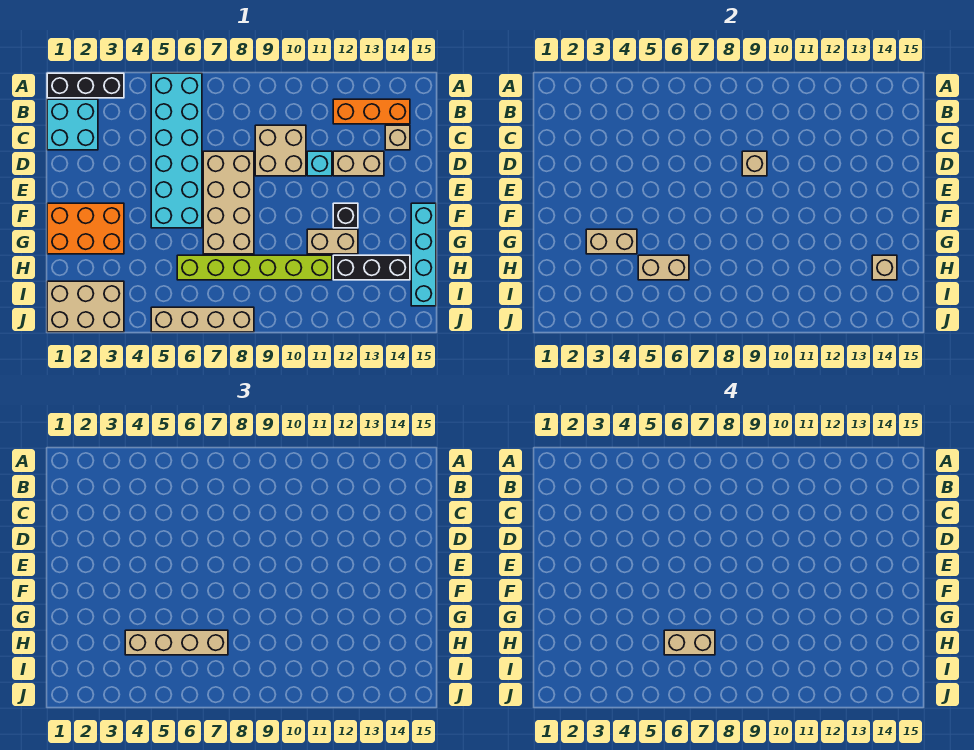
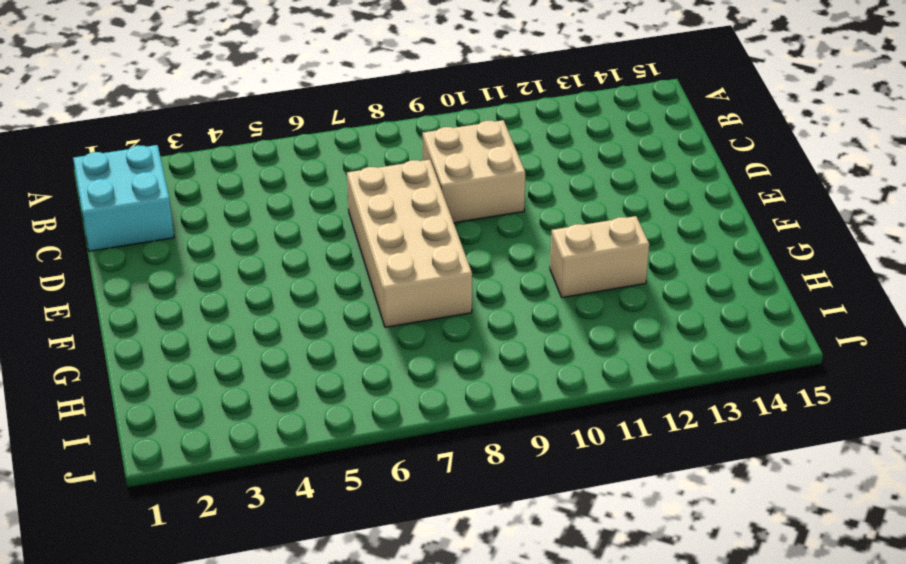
none -> black 1x3 brick [47,73,124,98]
none -> cyan 2x6 brick [151,73,202,228]
none -> orange 1x3 brick [333,99,410,124]

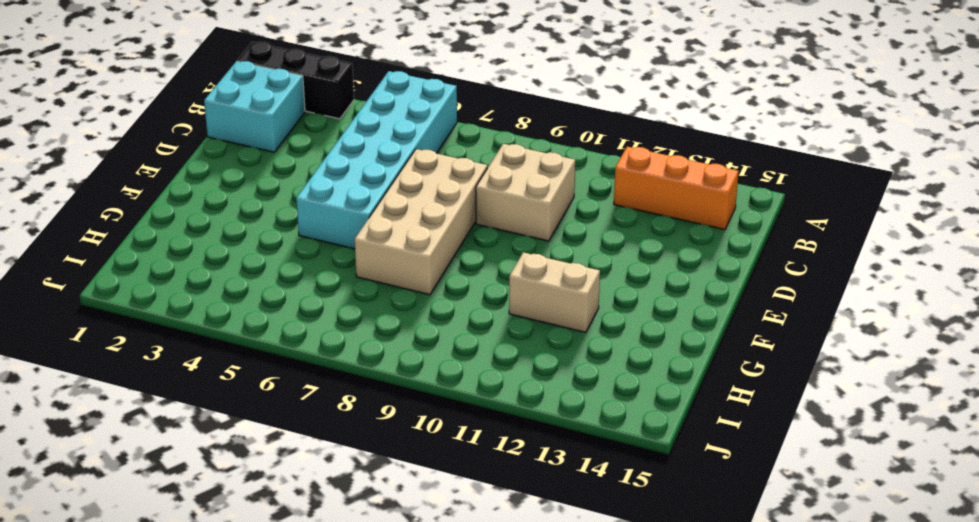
none -> tan 1x1 brick [385,125,410,150]
none -> cyan 1x1 brick [307,151,332,176]
none -> tan 1x2 brick [333,151,384,176]

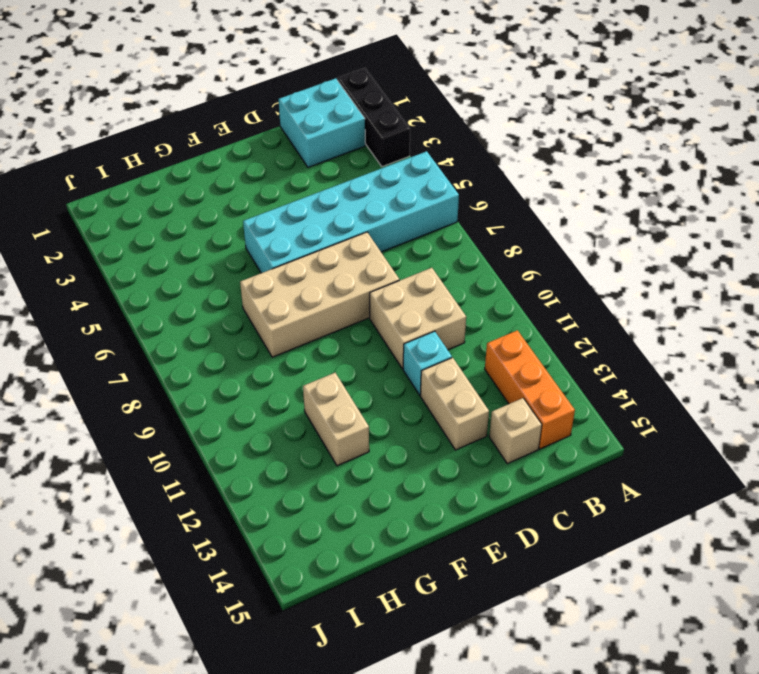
none -> orange 2x3 brick [47,203,124,254]
none -> black 1x1 brick [333,203,358,228]
none -> cyan 1x4 brick [411,203,436,306]

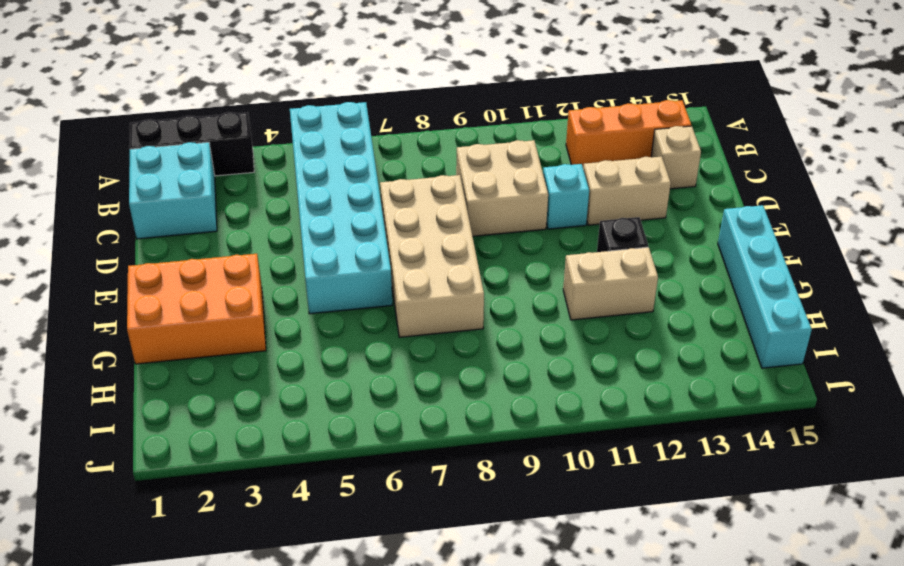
none -> lime 1x6 brick [177,255,332,280]
none -> black 1x3 brick [333,255,410,280]
none -> tan 2x3 brick [47,281,124,332]

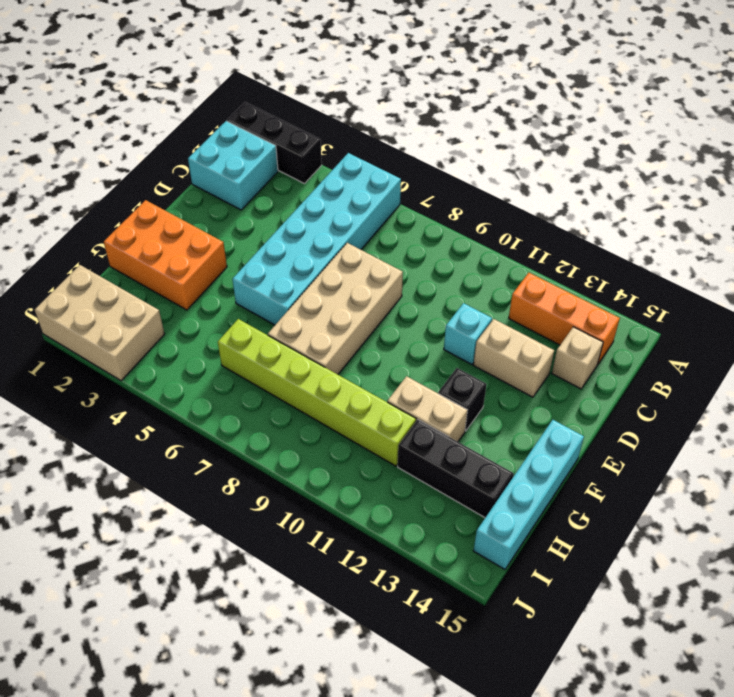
none -> tan 2x2 brick [255,125,306,176]
none -> tan 1x4 brick [151,307,254,332]
none -> tan 1x1 brick [742,151,767,176]

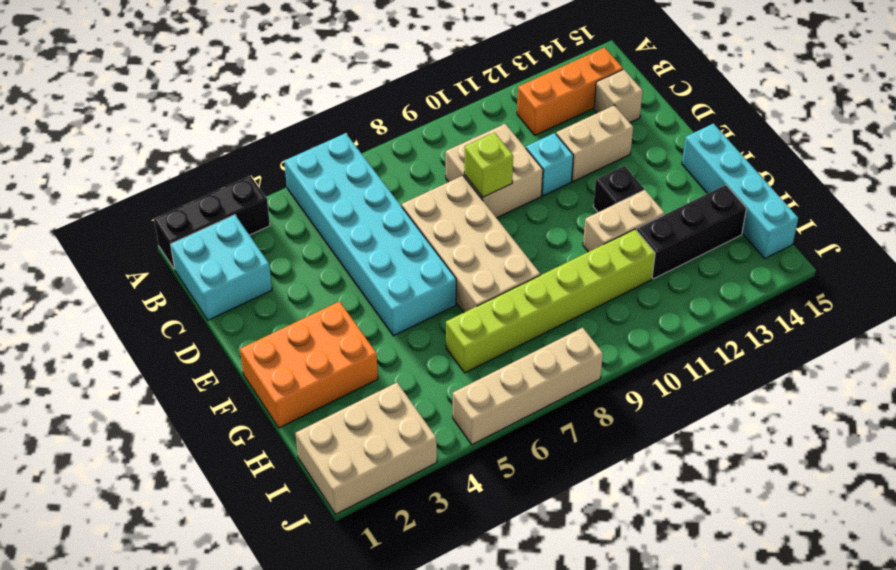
lime 1x1 brick [464,133,513,197] -> tan 1x1 brick [742,151,767,176]
none -> tan 1x2 brick [586,229,637,254]
none -> tan 1x2 brick [638,255,689,280]
none -> tan 1x1 brick [872,255,897,280]

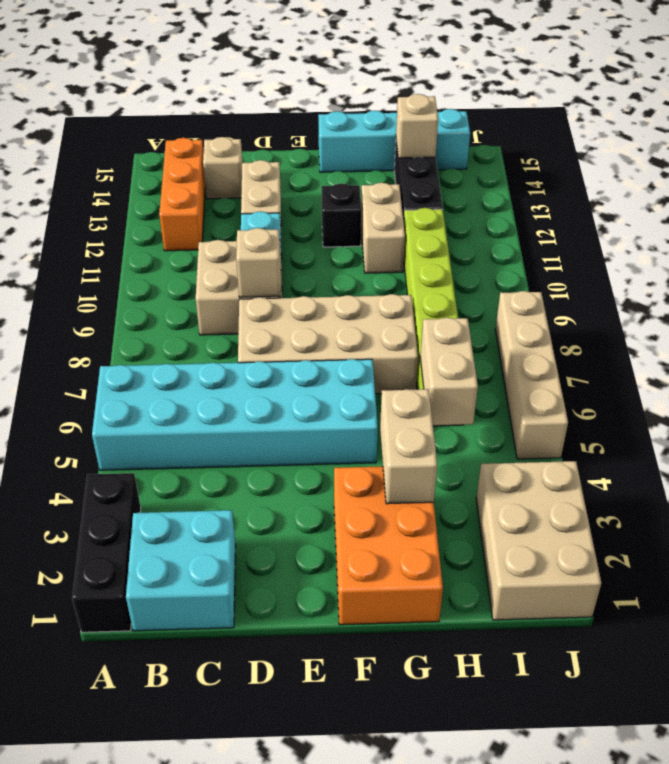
none -> tan 1x4 brick [125,630,228,655]
none -> tan 1x2 brick [664,630,715,655]

